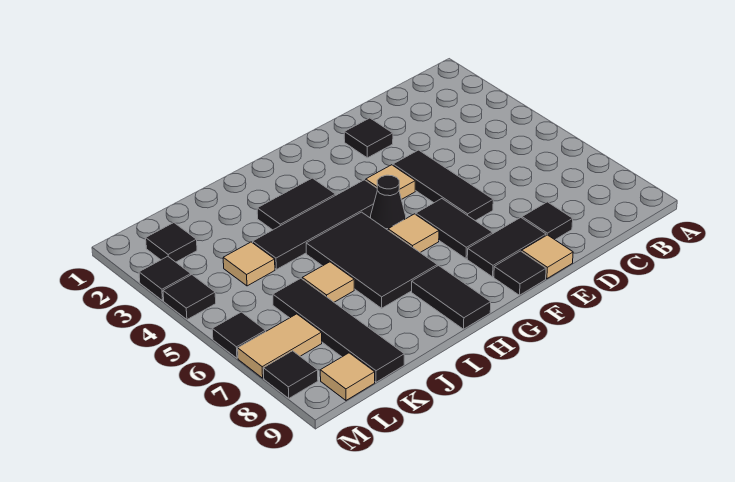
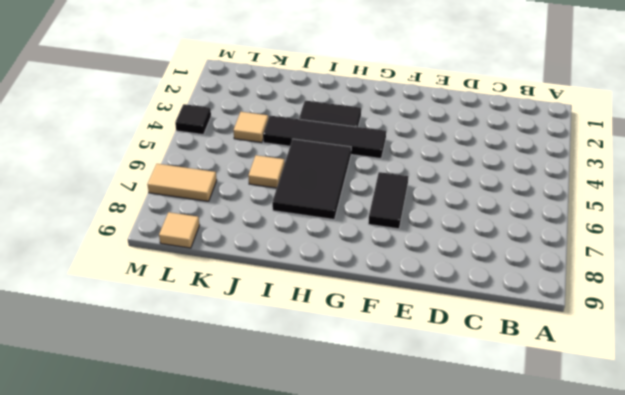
none -> black 1x1 tile [522,202,573,240]
none -> black 1x1 tile [344,118,393,158]
none -> black 1x3 tile [393,150,493,221]

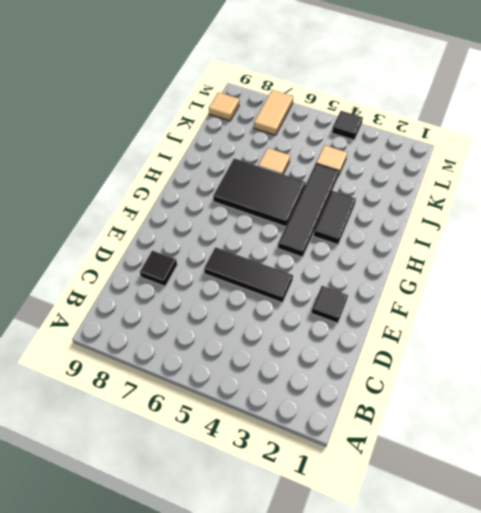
none -> black 1x2 tile [467,218,546,277]
none -> tan 1x1 tile [522,235,573,279]
none -> tan 1x1 tile [366,165,415,200]

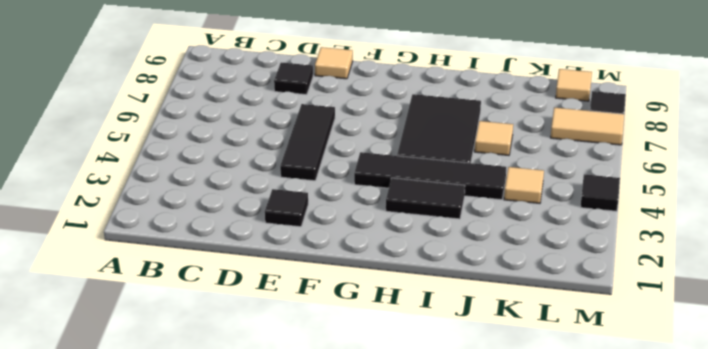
none -> black 1x2 tile [467,218,546,277]
none -> tan 1x1 tile [366,165,415,200]
none -> black 1x2 tile [416,199,493,259]

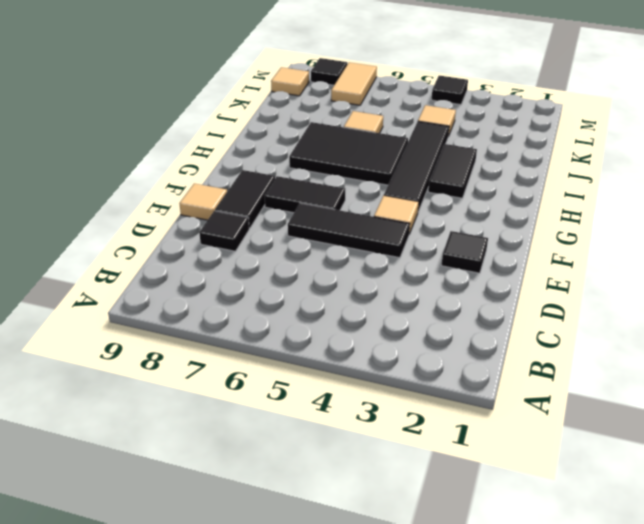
none -> black 1x1 tile [494,251,546,295]
none -> black 1x1 cone [370,175,406,230]
none -> tan 1x1 tile [388,214,439,252]

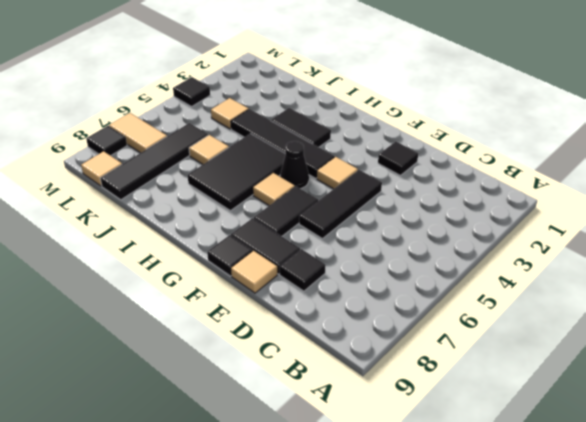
none -> black 1x2 tile [412,266,491,329]
none -> black 1x1 tile [146,223,197,262]
none -> black 1x1 tile [139,256,191,301]

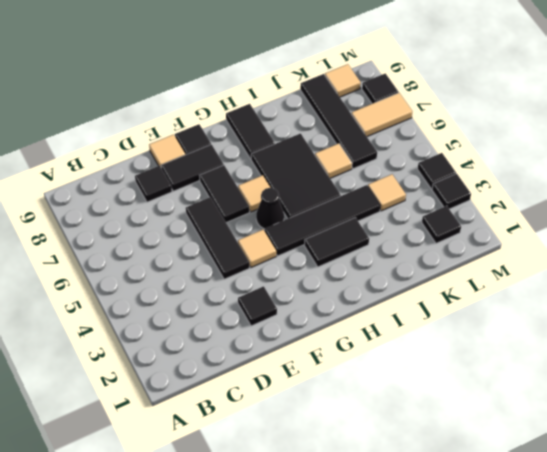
none -> black 1x1 tile [212,312,266,358]

